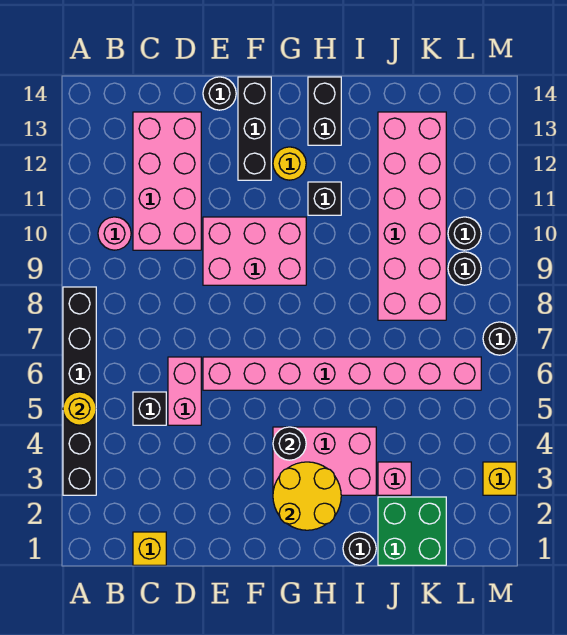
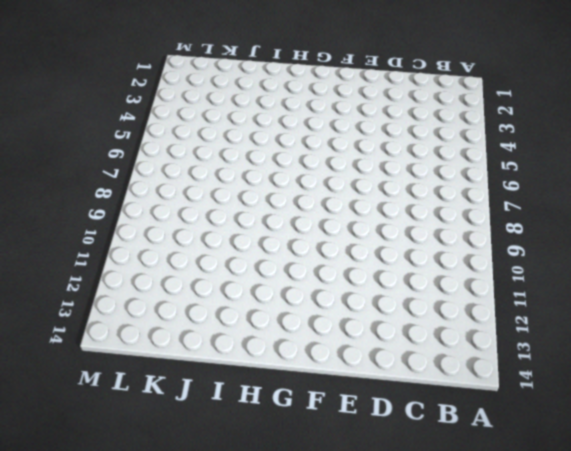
none -> black 1x6 brick [63,287,96,495]
none -> pink 1x1 round brick [98,217,131,250]
none -> yellow 1x1 brick [133,532,166,565]

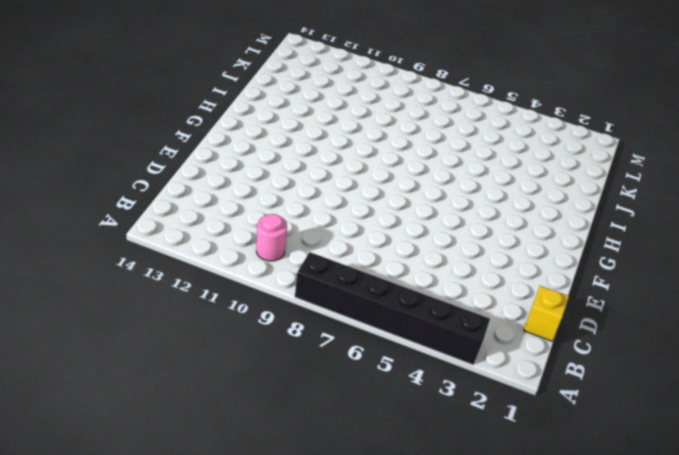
none -> black 1x1 brick [133,392,166,425]
none -> pink 2x4 brick [133,112,201,250]
none -> pink 1x2 brick [168,357,201,425]

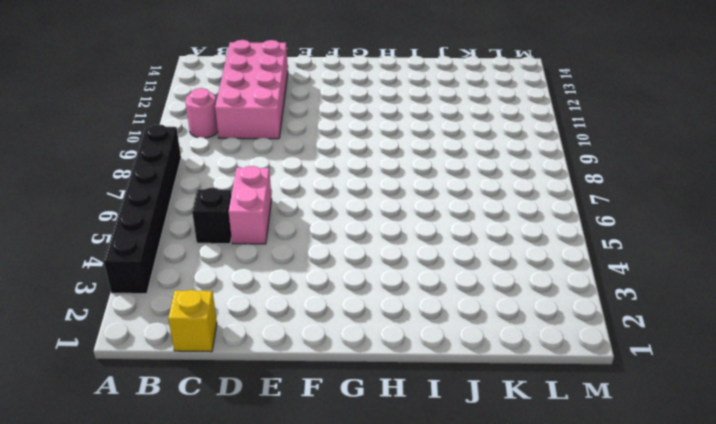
none -> pink 1x8 brick [203,357,481,390]
none -> pink 2x3 brick [203,217,306,285]
none -> black 1x1 round brick [203,77,236,110]

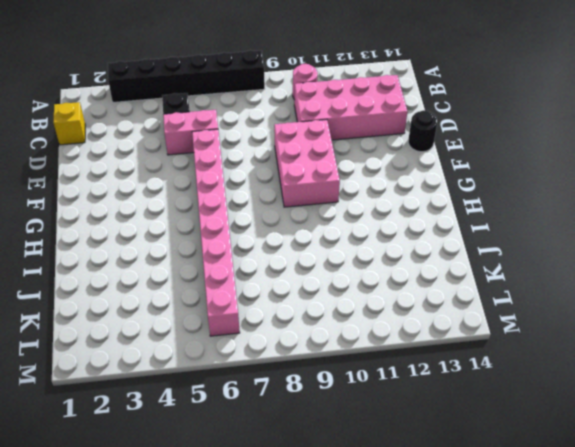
none -> black 1x3 brick [238,77,271,180]
none -> pink 2x3 brick [273,427,376,495]
none -> yellow 1x1 round brick [273,147,306,180]

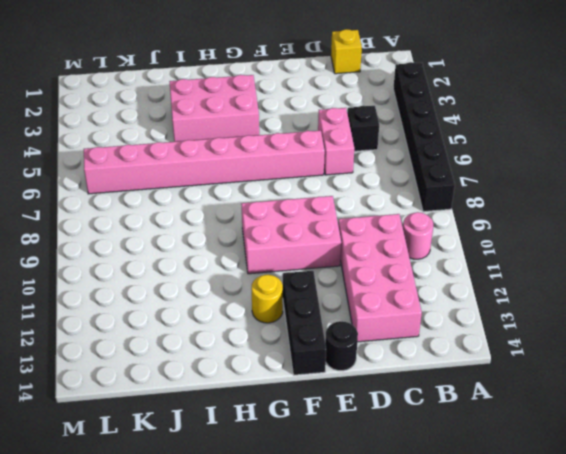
none -> black 1x1 brick [308,182,341,215]
none -> black 1x2 brick [308,77,341,145]
none -> black 1x1 round brick [343,532,376,565]

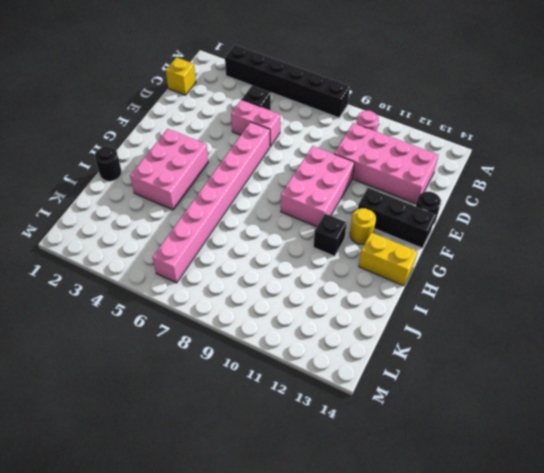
yellow 1x2 brick [359,232,417,286] -> black 1x2 brick [308,77,341,145]
none -> green 2x2 brick [378,497,446,565]
none -> pink 1x1 brick [378,462,411,495]
none -> pink 2x6 brick [378,112,446,320]

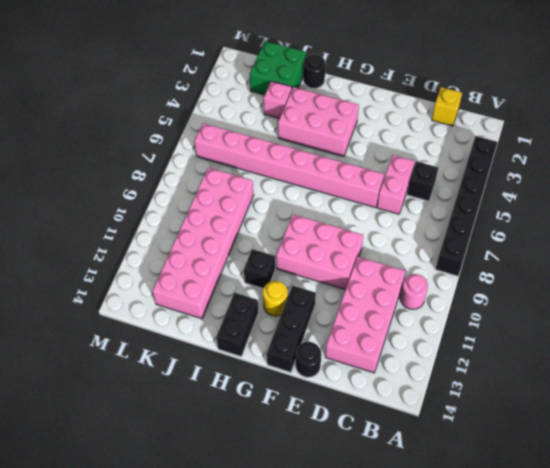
none -> black 1x1 round brick [448,252,481,285]
none -> black 1x1 round brick [448,217,481,250]
none -> yellow 1x1 brick [483,462,516,495]

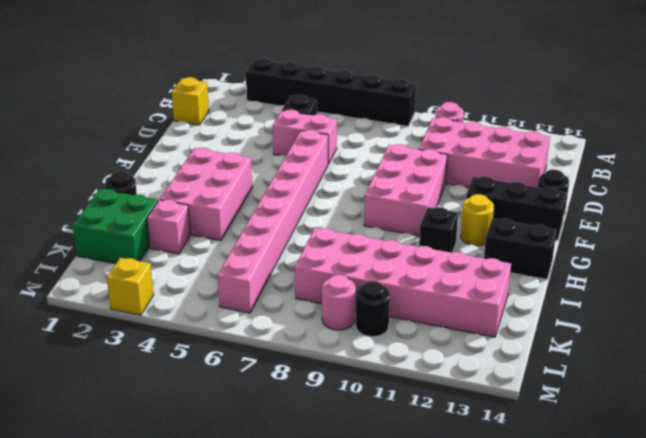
pink 1x1 round brick [322,275,356,330] -> black 1x1 round brick [448,252,481,285]
none -> black 1x1 round brick [483,322,516,355]
none -> yellow 1x1 round brick [63,392,96,425]
none -> yellow 2x2 round brick [273,462,341,530]

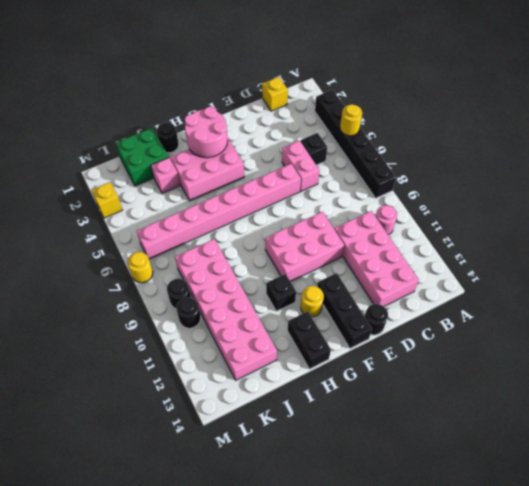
pink 2x2 round brick [185,107,228,158] -> yellow 2x2 round brick [273,462,341,530]
yellow 1x1 round brick [128,252,153,283] -> black 1x1 round brick [483,322,516,355]
none -> black 1x1 round brick [273,427,306,460]

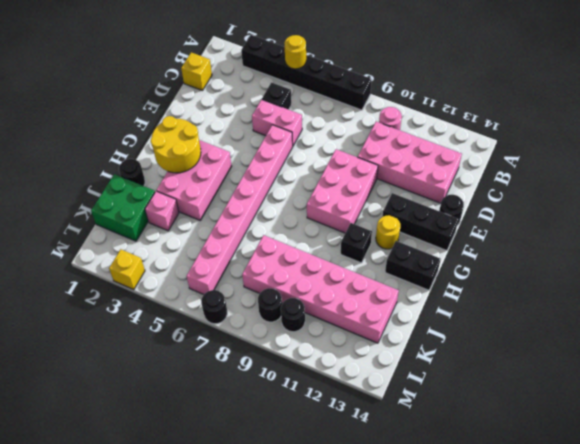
none -> black 1x1 round brick [273,427,306,460]

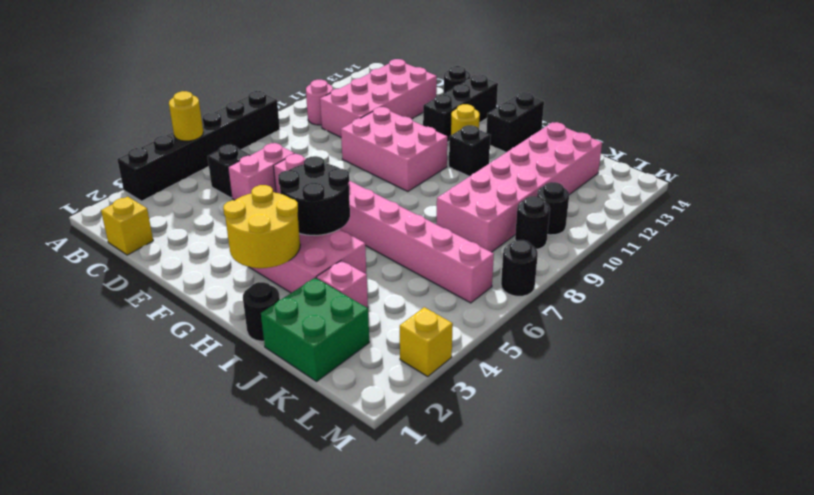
black 2x2 round brick [278,156,350,235] -> black 1x1 round brick [273,427,306,460]

